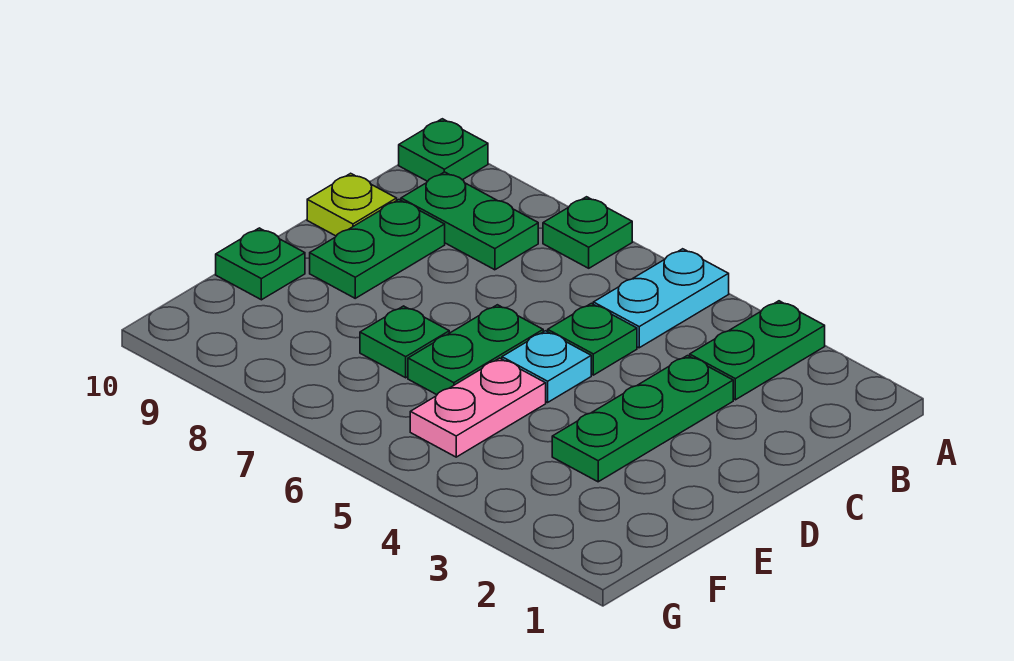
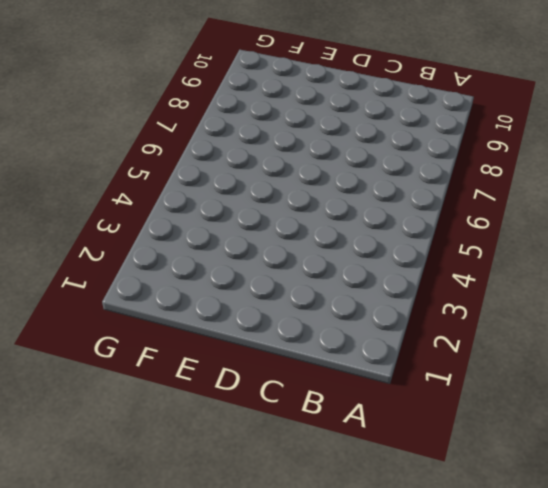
none -> green 1x2 plate [690,301,825,400]
none -> cyan 1x2 plate [593,249,729,348]
none -> green 1x1 plate [543,197,632,268]

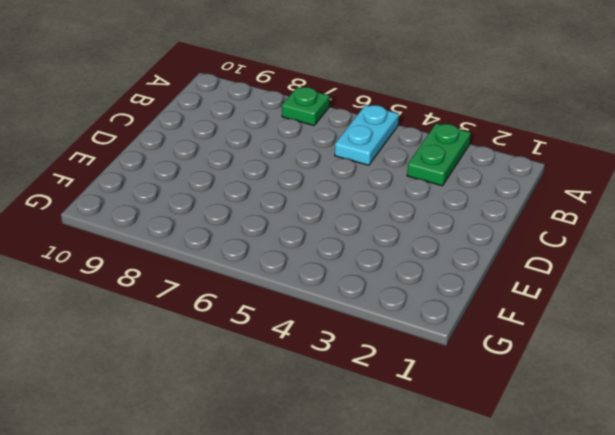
none -> green 1x1 plate [399,119,488,181]
none -> green 1x2 plate [401,172,538,270]
none -> green 1x3 plate [552,356,733,482]

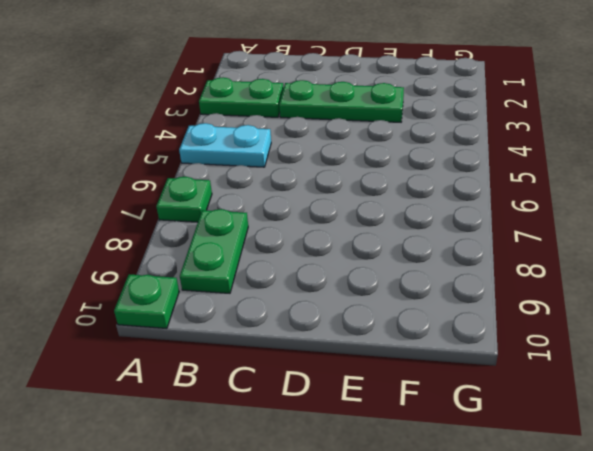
none -> green 1x1 plate [548,303,637,375]
none -> green 1x2 plate [310,200,445,298]
none -> lime 1x1 plate [307,173,397,236]

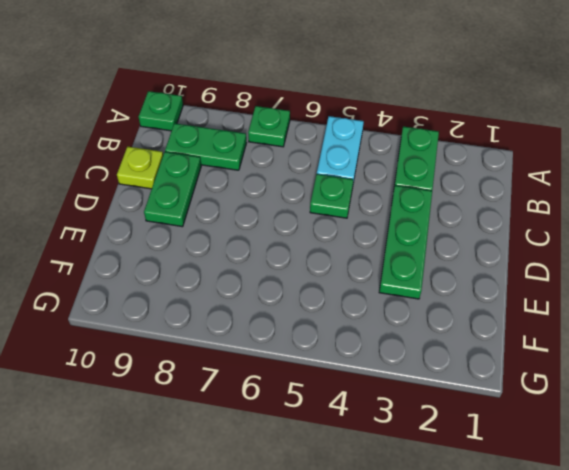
none -> cyan 1x1 plate [502,331,591,402]
none -> green 1x2 plate [408,305,543,395]
none -> pink 1x2 plate [410,358,546,457]

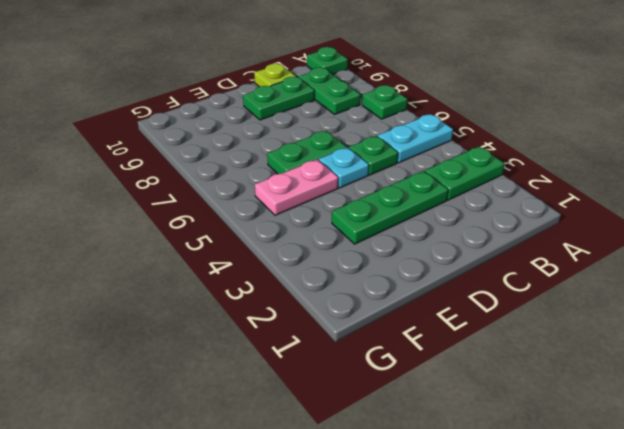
none -> green 1x1 plate [360,306,449,378]
none -> green 1x1 plate [216,228,305,300]

